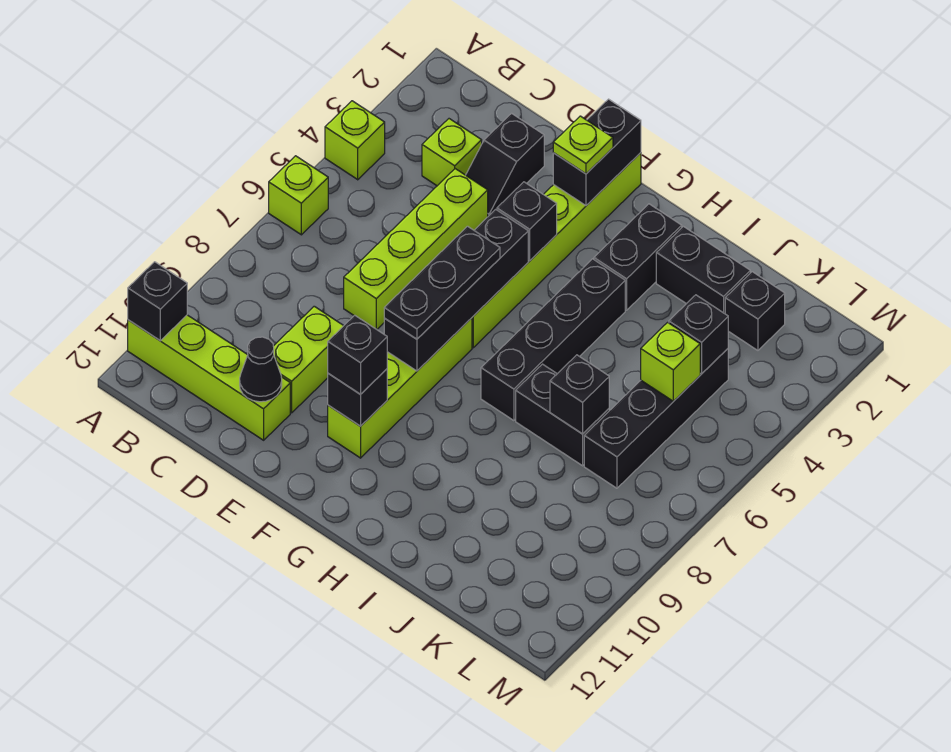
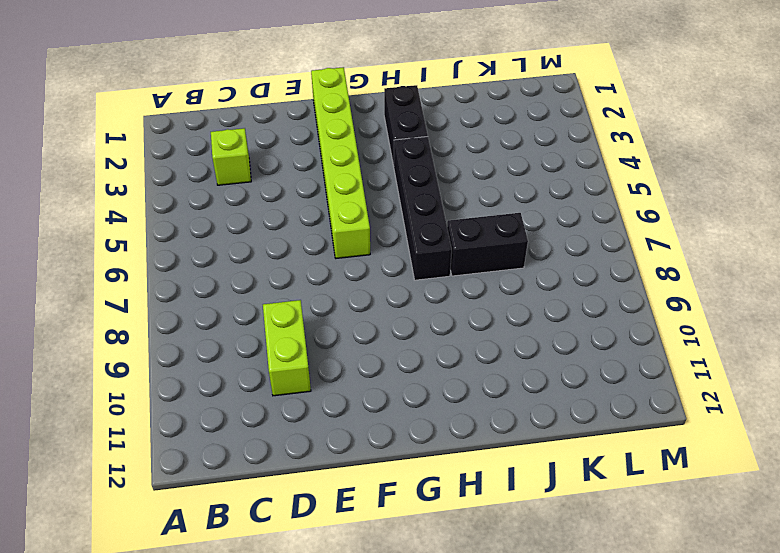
none -> lime 1x1 brick [325,101,385,180]
none -> lime 1x1 brick [269,156,328,235]
none -> lime 1x4 brick [128,315,290,440]

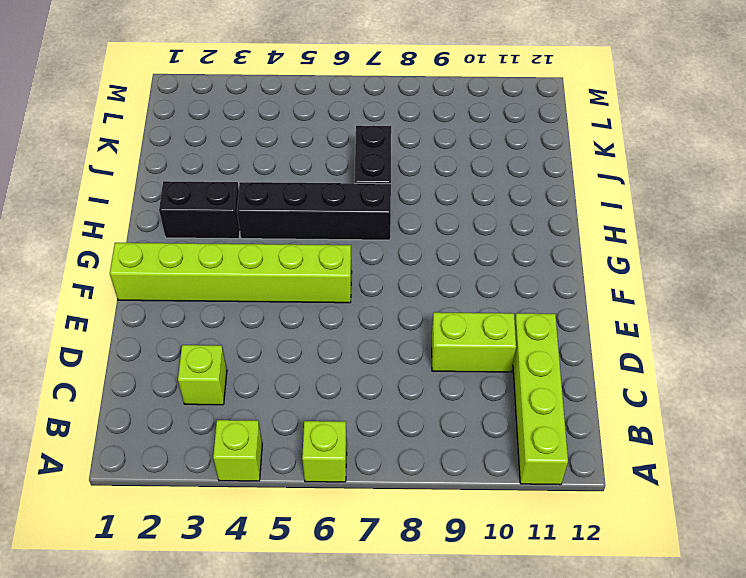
none -> black 1x2 slope [466,113,544,216]
none -> lime 1x4 brick [344,169,488,329]
none -> lime 1x4 brick [328,318,472,458]

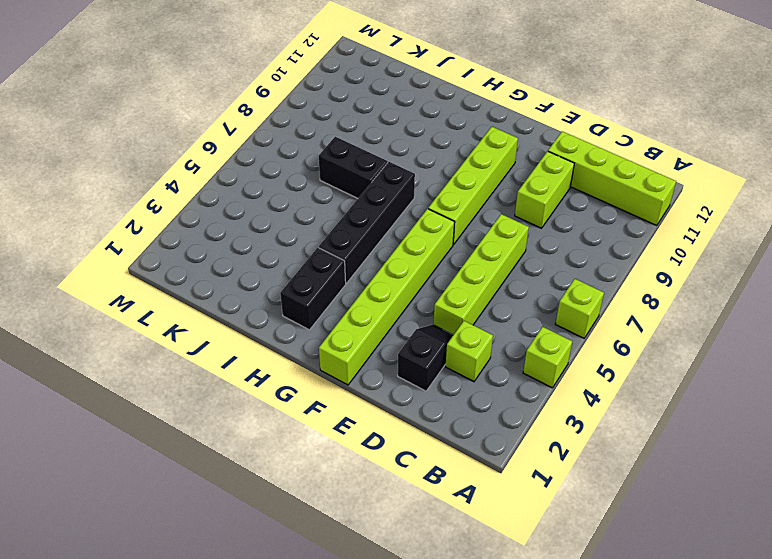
none -> black 1x2 brick [656,226,750,314]
none -> black 1x1 brick [725,272,785,350]
none -> black 1x4 brick [584,349,728,488]

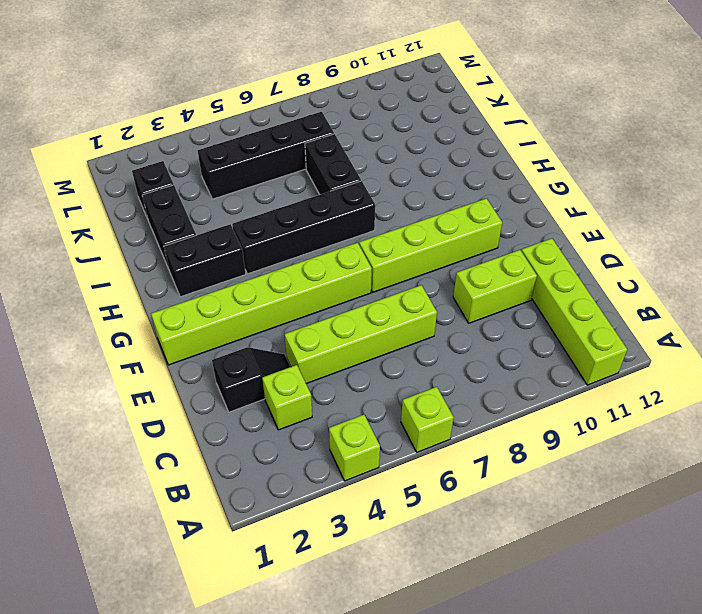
none -> black 1x1 brick [128,262,187,341]
none -> black 1x1 cone [240,337,282,402]
none -> black 1x2 brick [553,99,641,205]

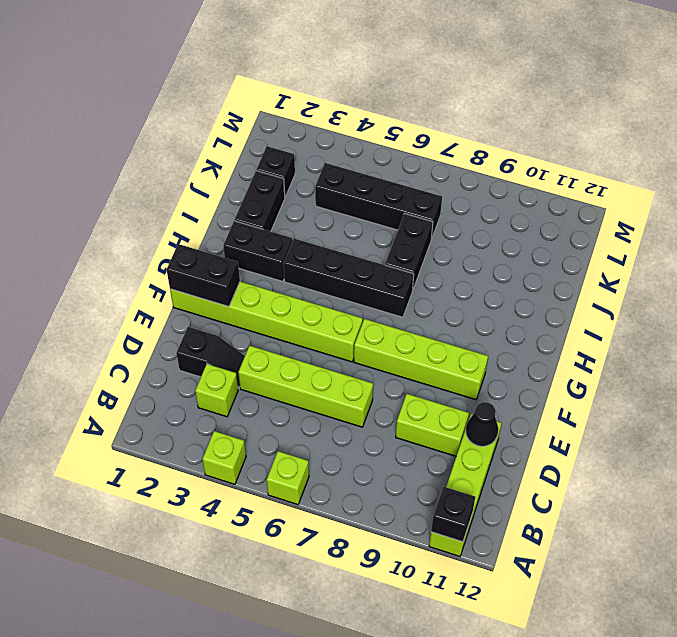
none -> black 1x1 brick [497,182,557,261]
none -> black 1x4 brick [384,209,528,371]
none -> black 1x1 brick [328,369,387,426]

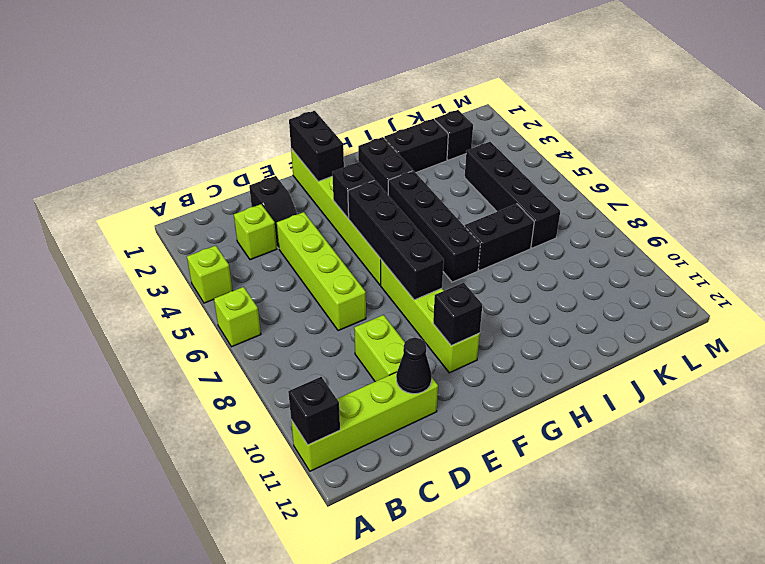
none -> black 1x1 brick [550,355,609,434]
none -> black 1x1 brick [669,295,728,374]
none -> lime 1x1 brick [641,322,700,401]

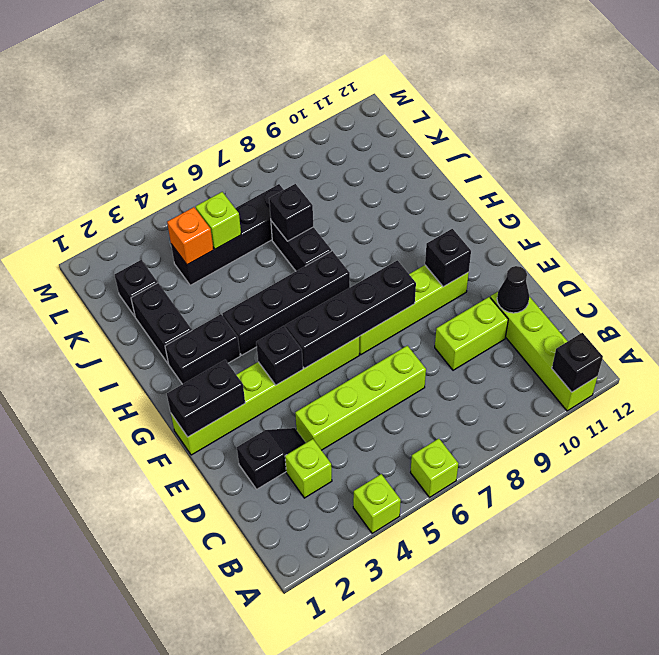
orange 1x1 brick [167,207,213,265] -> black 1x1 brick [669,295,728,374]
none -> lime 1x1 plate [553,116,613,174]
none -> black 1x3 plate [384,226,500,339]
none -> black 1x1 brick [328,315,387,394]

